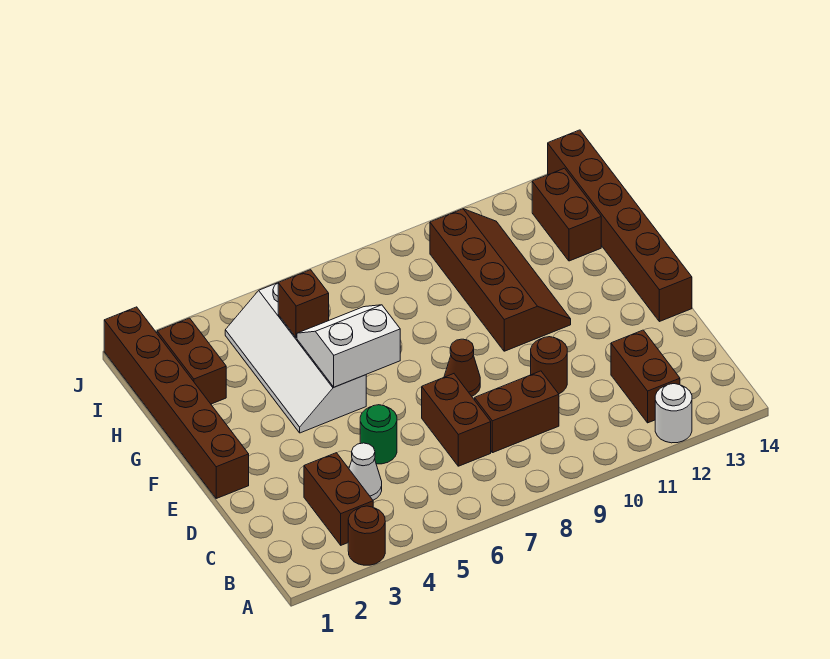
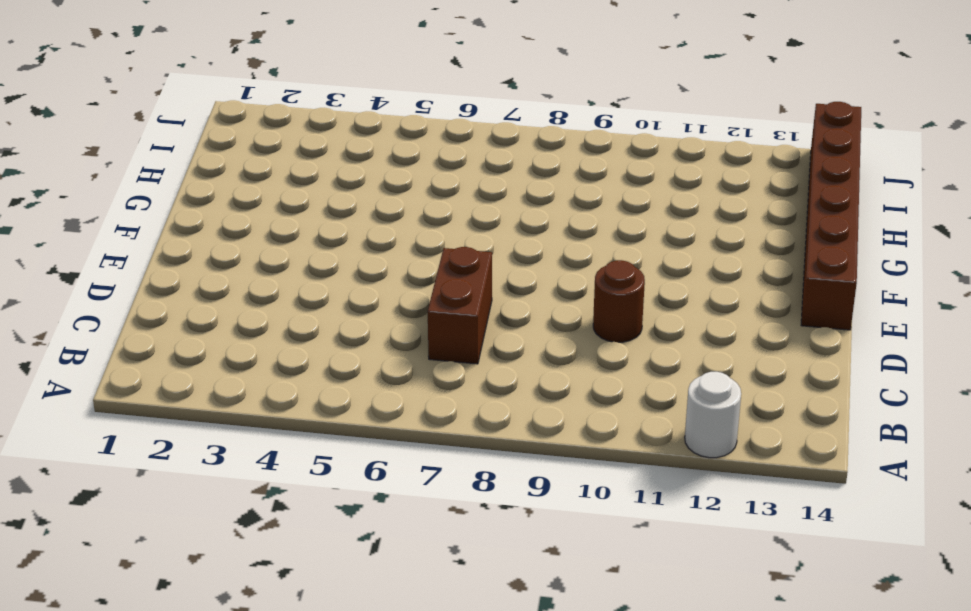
none -> brown 1x1 round brick [348,506,385,565]
none -> brown 1x2 brick [304,453,373,545]
none -> brown 1x2 brick [611,330,680,423]

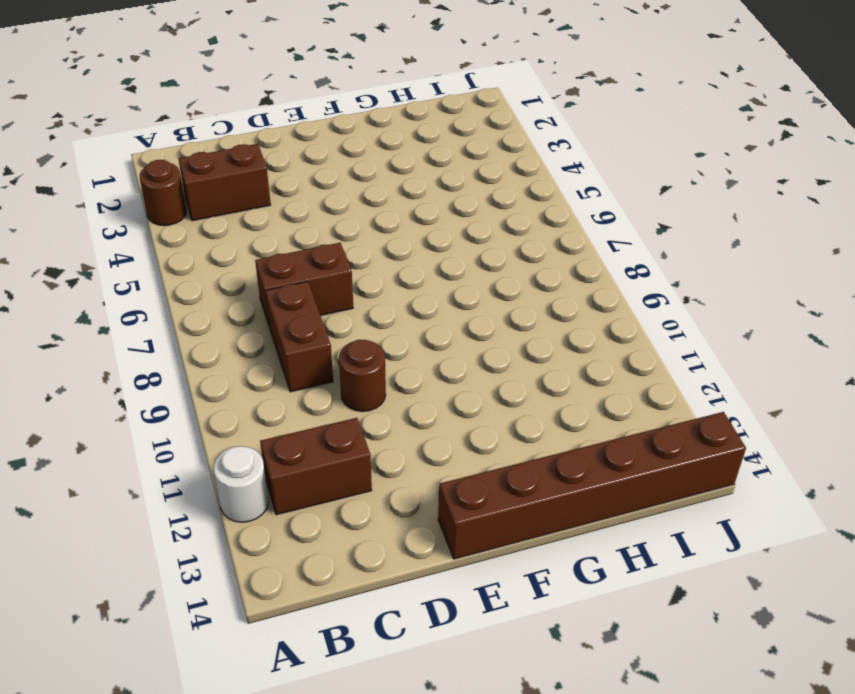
none -> white 1x1 cone [349,443,382,500]
none -> green 1x1 round brick [360,405,397,464]
none -> brown 1x6 brick [104,307,249,498]

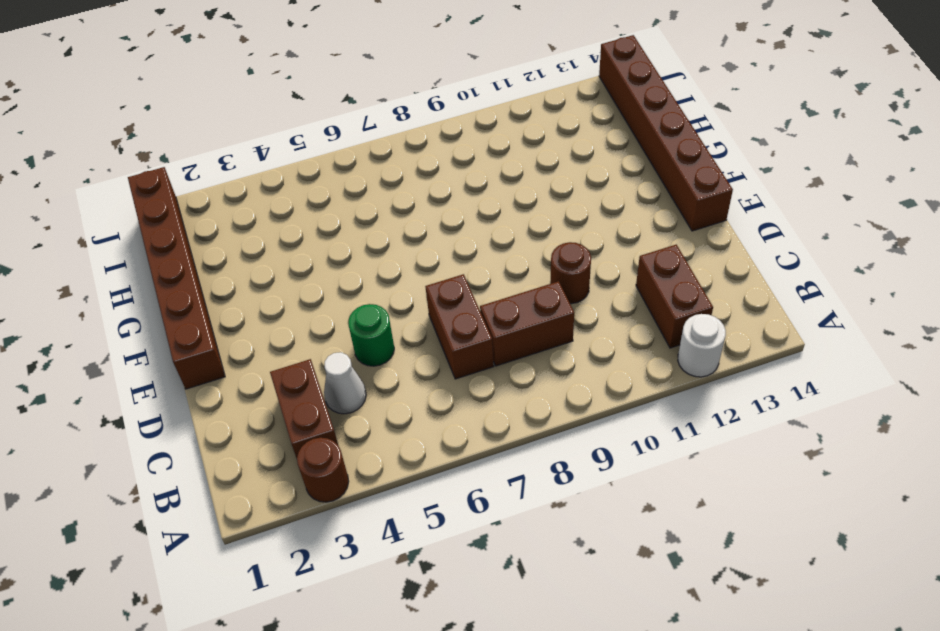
none -> brown 1x1 cone [444,339,480,396]
none -> white 2x4 slope [225,283,366,433]
none -> brown 2x4 slope [430,209,571,351]

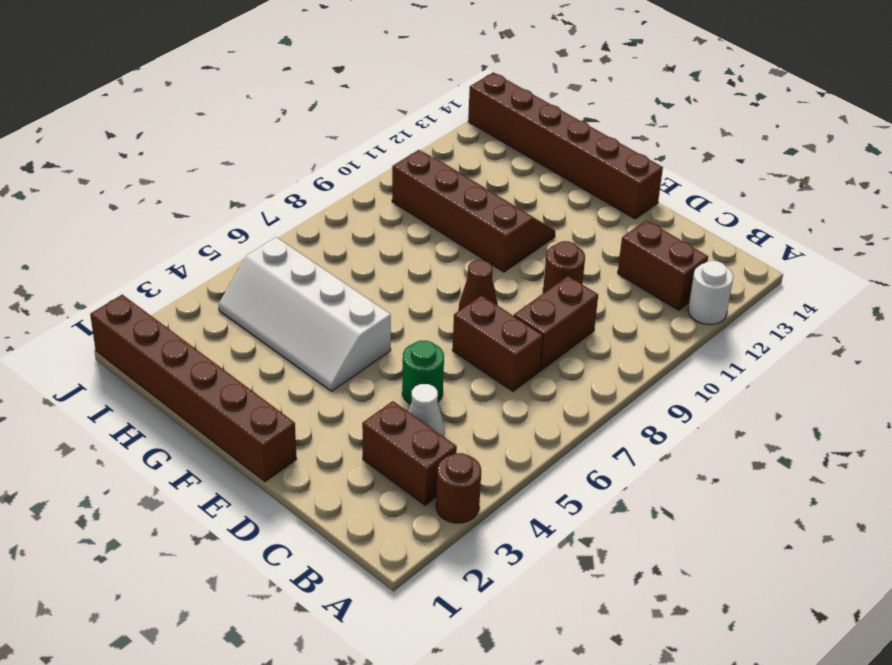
none -> brown 1x2 brick [157,318,226,404]
none -> brown 1x2 brick [532,168,601,261]
none -> white 2x2 slope [297,305,400,387]

